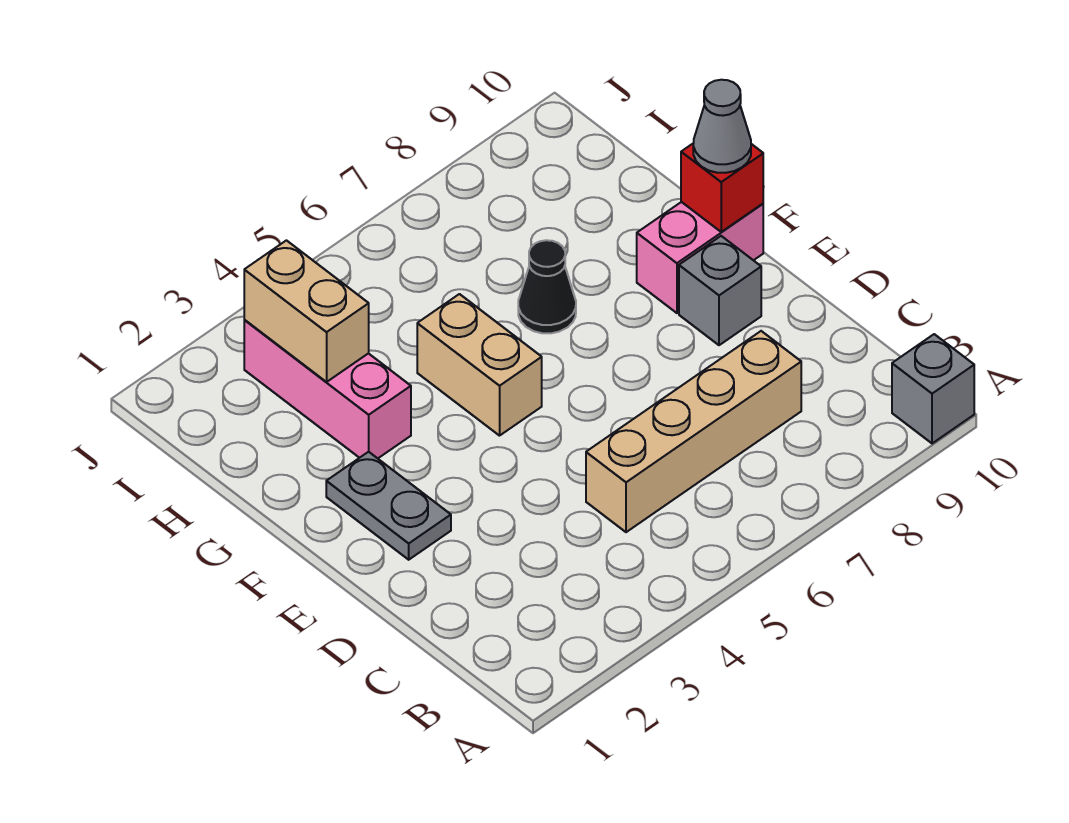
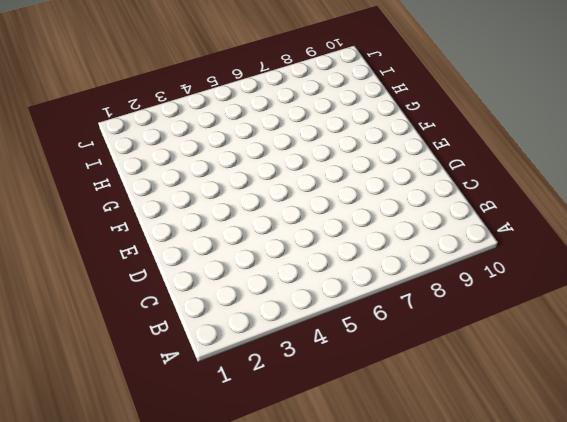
none -> grey 1x1 brick [892,334,974,443]
none -> tan 1x4 brick [586,331,801,532]

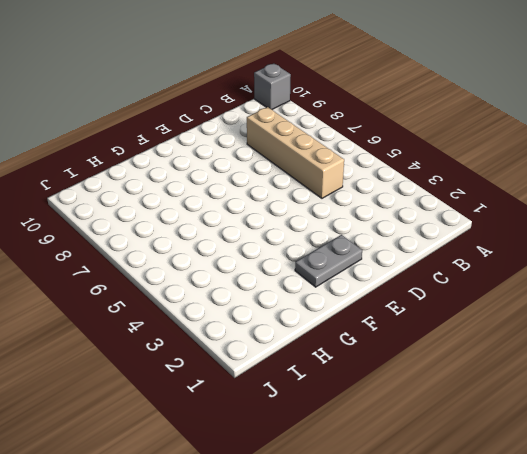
none -> grey 1x1 brick [679,236,761,345]
none -> tan 1x2 brick [417,294,542,436]

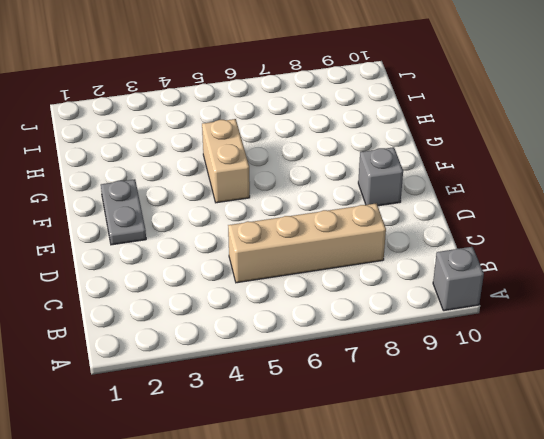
none -> pink 1x2 brick [637,202,763,313]
none -> pink 1x3 brick [244,320,411,458]

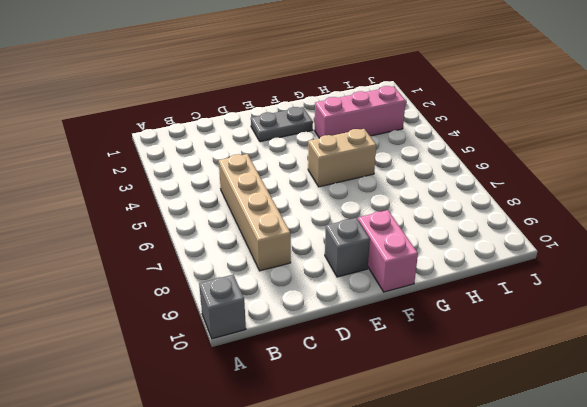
none -> black 1x1 cone [518,240,576,333]
none -> red 1x1 brick [681,143,763,232]

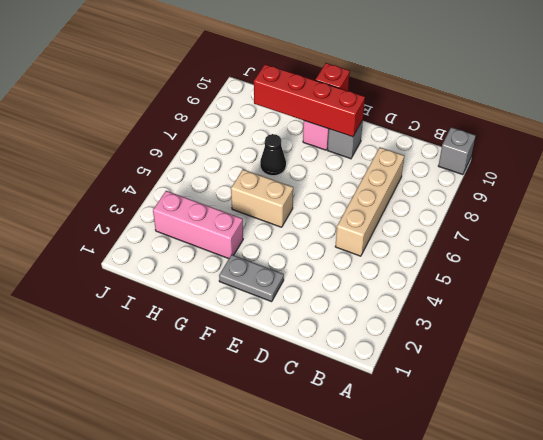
red 1x4 brick [254,64,365,137] -> none
none -> tan 1x2 brick [244,240,369,382]
none -> grey 1x1 cone [693,80,751,173]

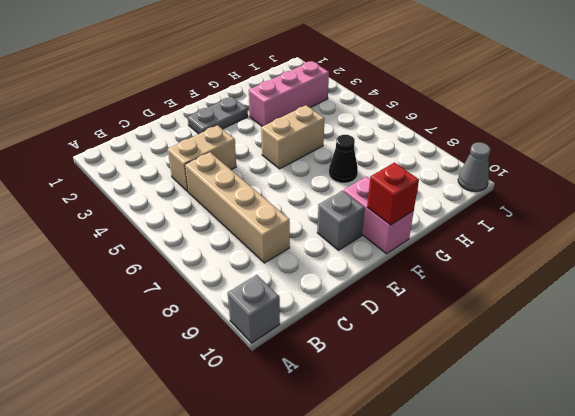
tan 1x2 brick [168,125,236,192] -> tan 1x2 brick moved to [244,240,369,382]
grey 1x1 cone [458,142,490,192] -> grey 1x1 cone moved to [693,80,751,173]

